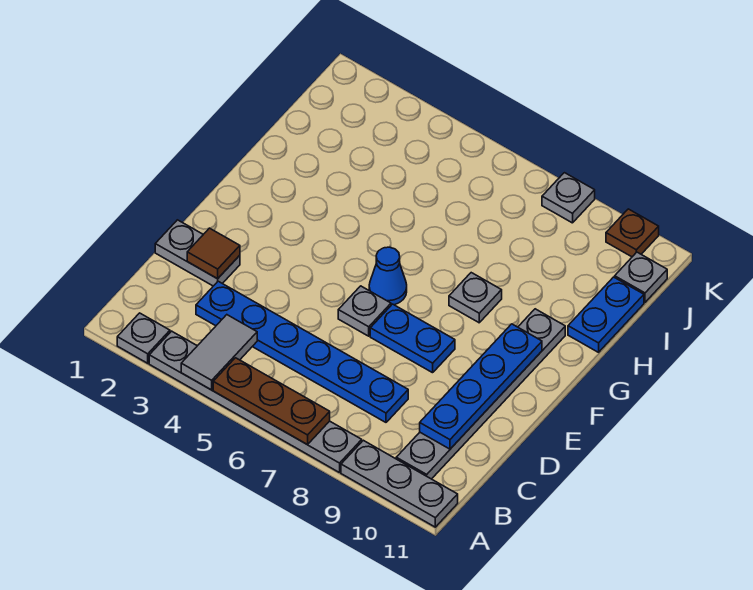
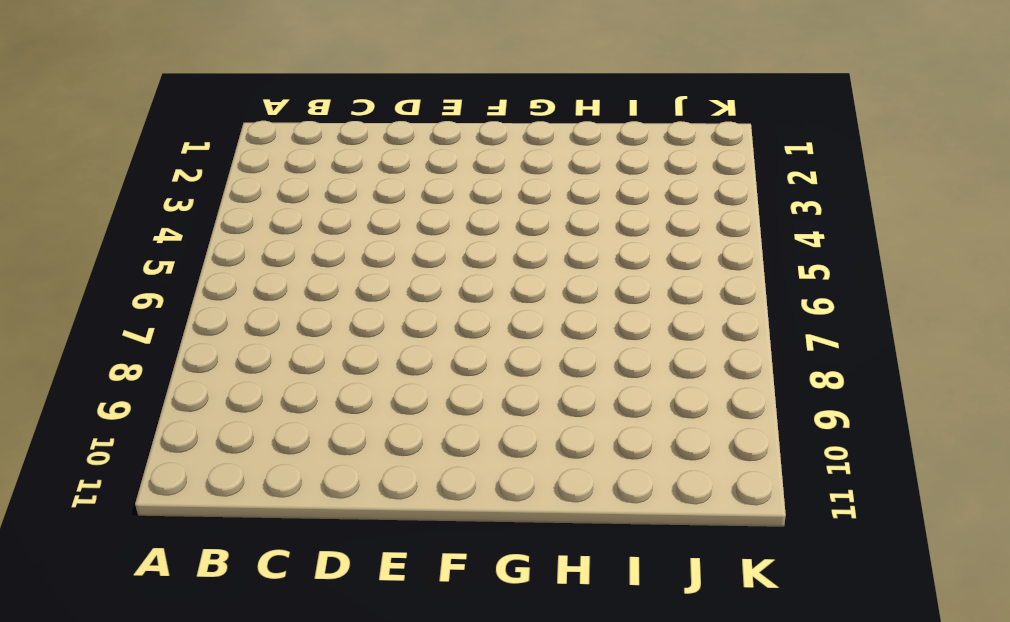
none -> grey 1x1 plate [117,313,170,363]
none -> grey 1x6 plate [149,331,362,473]
none -> grey 1x3 plate [341,440,458,527]

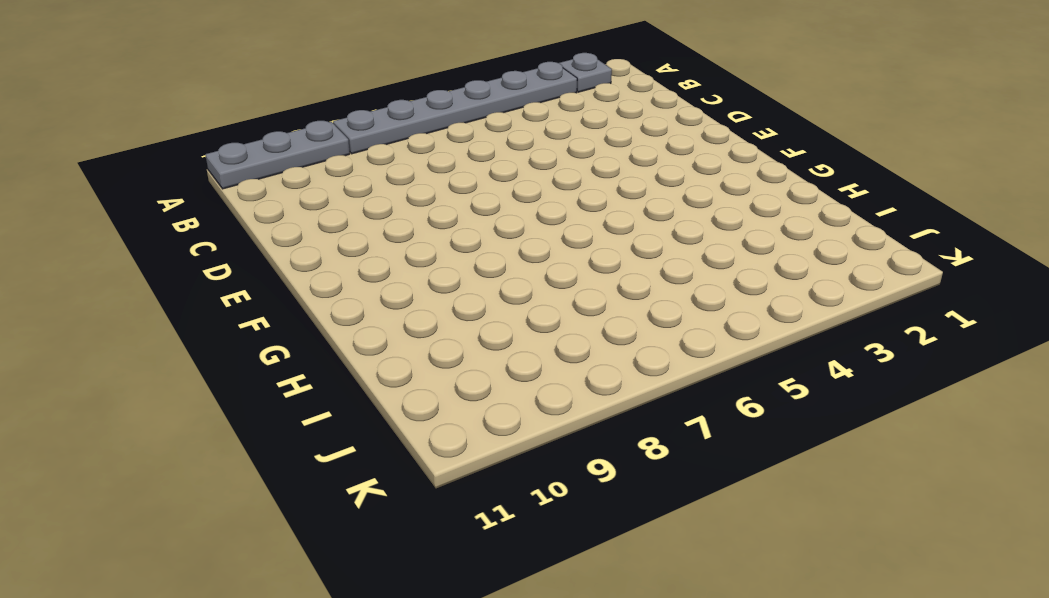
none -> grey 1x6 plate [396,309,565,479]
none -> blue 1x6 plate [196,281,408,422]
none -> grey 1x2 plate [155,220,240,286]

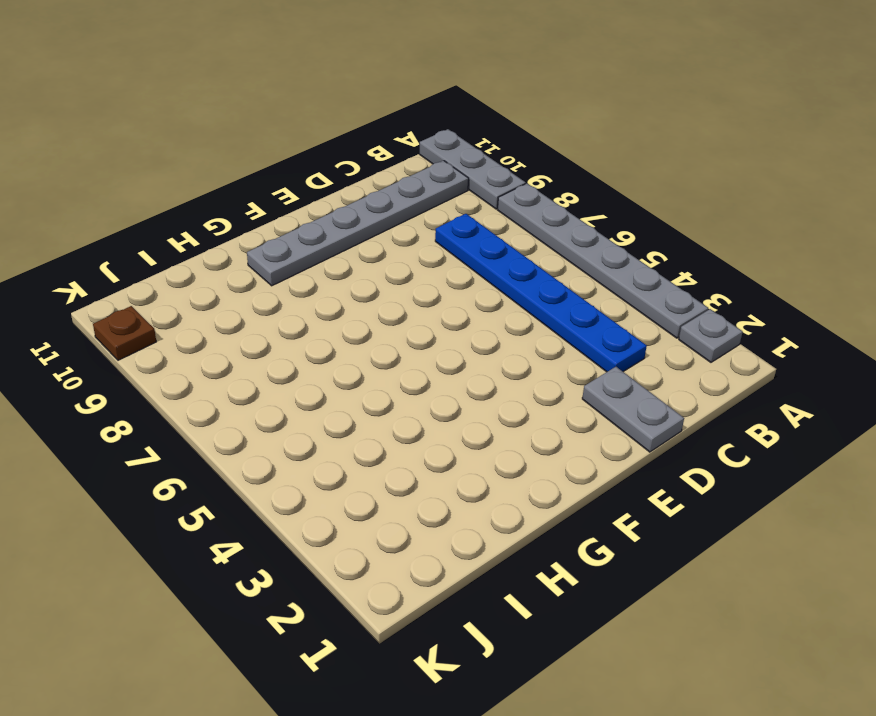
none -> grey 1x1 plate [338,286,391,336]
none -> blue 1x2 plate [370,304,455,373]
none -> blue 1x1 cone [369,247,407,305]

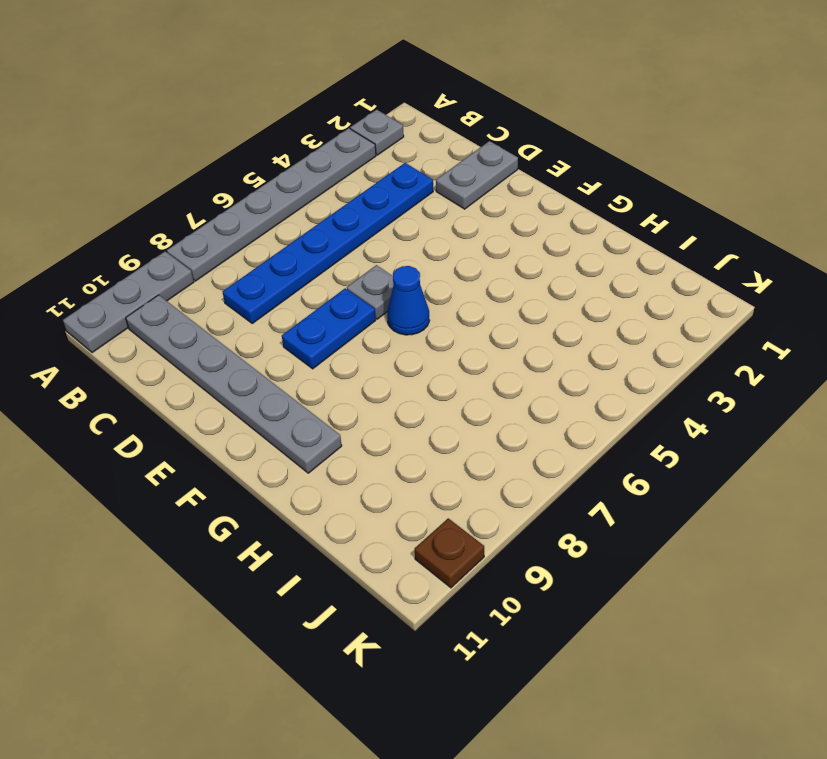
none -> grey 1x1 plate [449,273,502,323]
none -> blue 1x2 plate [568,277,644,352]
none -> grey 1x1 plate [615,252,667,302]

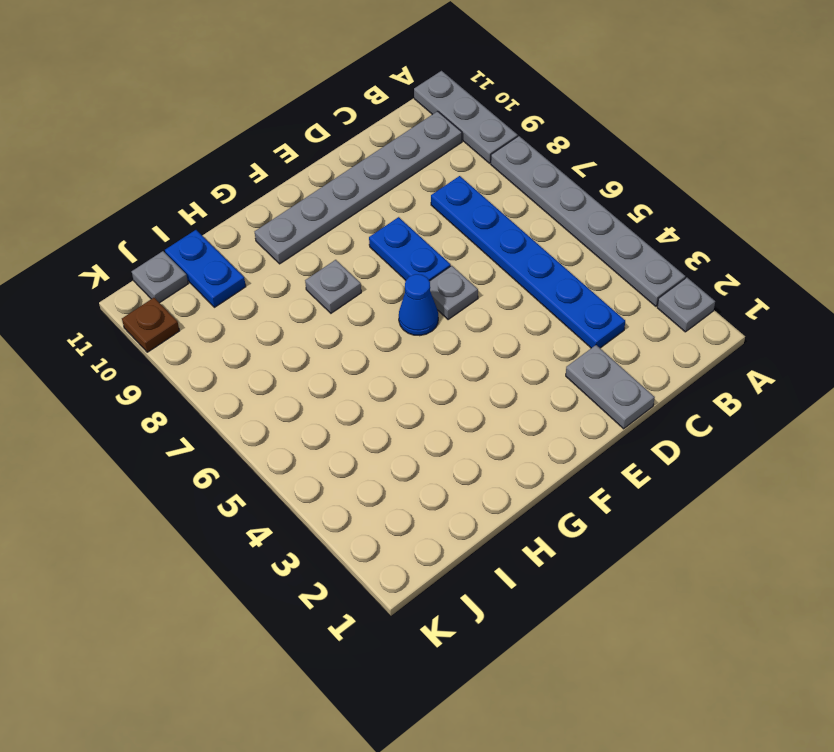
blue 1x2 plate [165,230,246,307] -> blue 1x2 plate turned to [568,277,644,352]
none -> grey 1x1 plate [542,173,595,223]
none -> grey 1x2 tile [181,315,257,390]
none -> brown 1x3 plate [213,358,330,444]

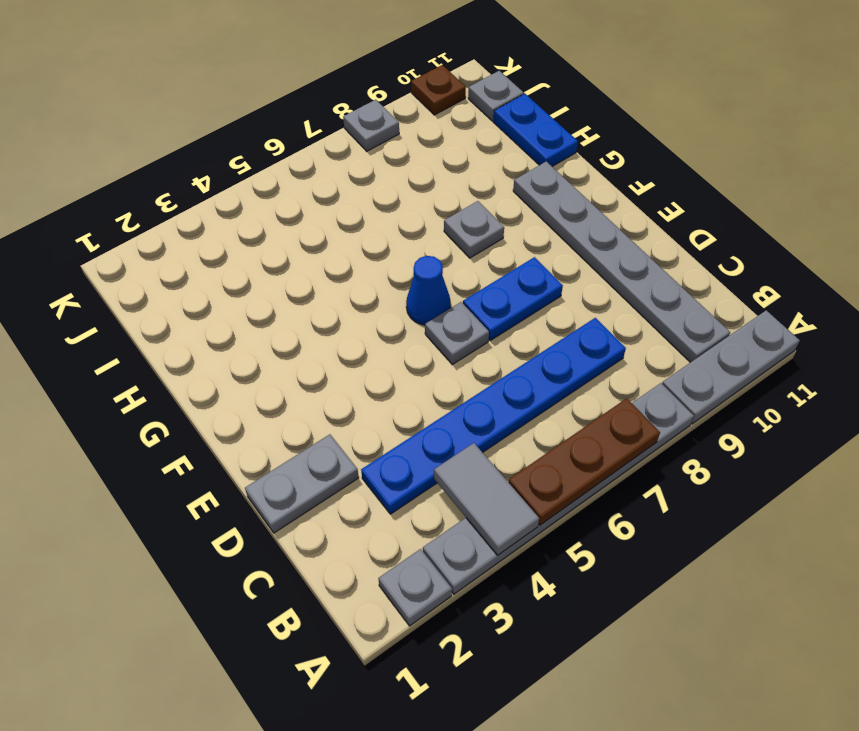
none -> blue 1x4 plate [420,324,542,449]
none -> brown 1x1 tile [187,228,240,279]

